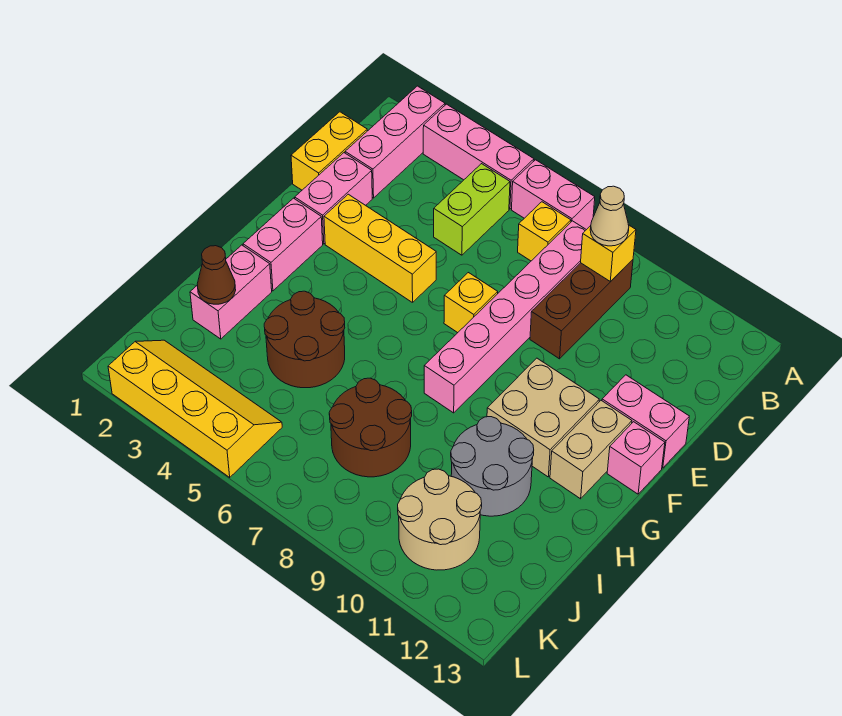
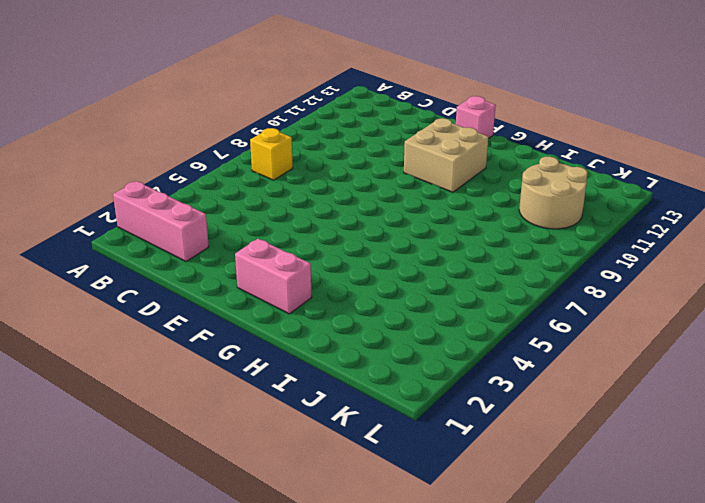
none -> pink 1x3 brick [423,104,534,209]
none -> pink 1x2 brick [512,160,595,230]
none -> lime 1x2 brick [434,164,510,255]

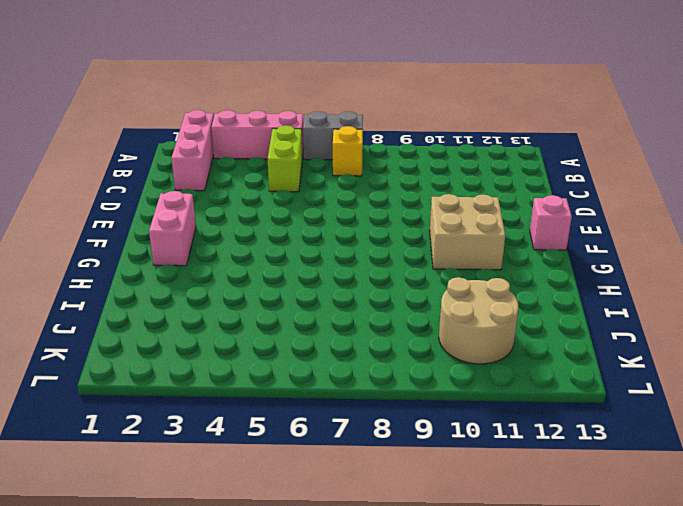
grey 1x2 brick [303,111,363,160] -> pink 1x2 brick [512,160,595,230]
none -> pink 1x6 brick [424,221,586,413]
none -> brown 1x3 brick [530,260,633,359]
none -> yellow 1x2 brick [291,112,367,190]

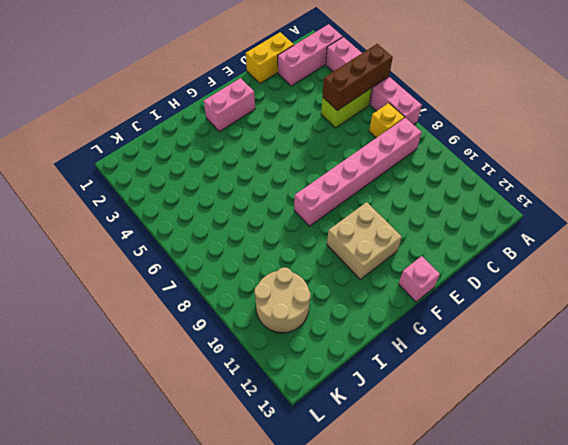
brown 1x3 brick [322,44,393,111] -> brown 1x3 brick moved to [530,260,633,359]
none -> pink 1x2 brick [295,153,372,244]
none -> yellow 1x3 brick [324,194,436,303]
none -> yellow 1x1 brick [444,273,498,333]

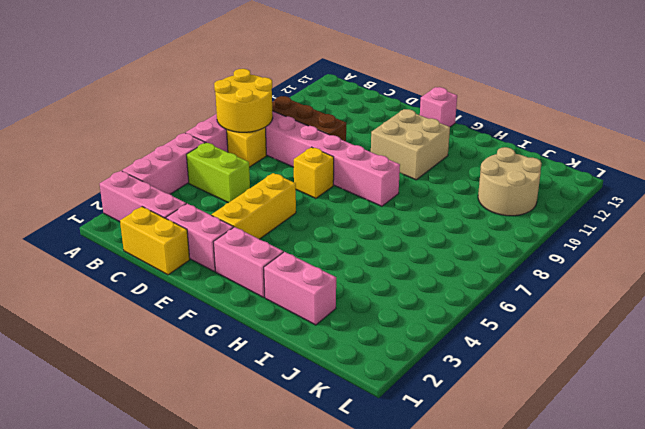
yellow 2x2 round brick [214,69,273,132] -> none
none -> pink 1x2 brick [602,375,689,468]
none -> tan 1x2 brick [550,401,632,499]
none -> brown 2x2 round brick [264,291,345,388]

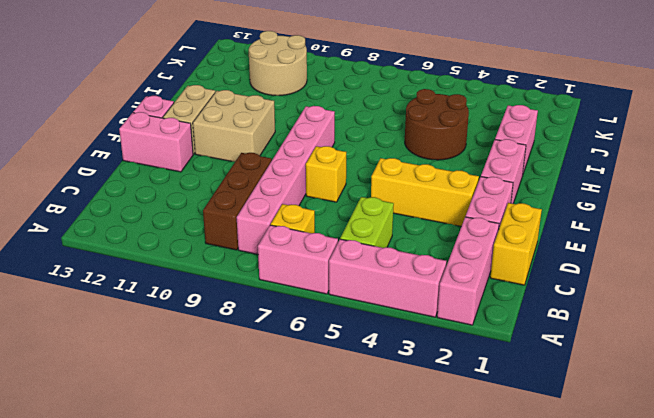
none -> grey 2x2 round brick [451,417,534,516]
none -> brown 2x2 round brick [329,378,412,477]
none -> yellow 2x4 slope [108,340,282,477]

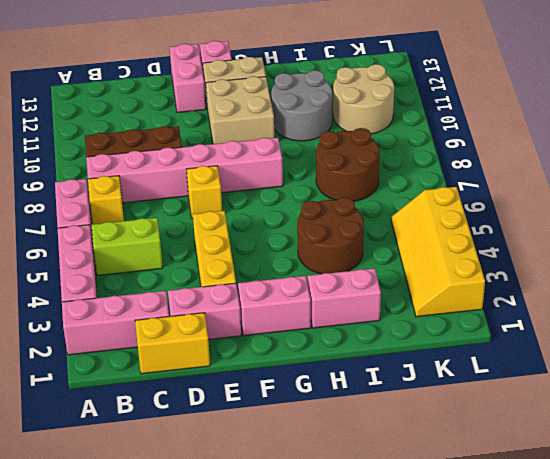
none -> yellow 1x1 brick [581,225,636,282]
none -> brown 1x1 cone [197,246,236,304]
none -> tan 1x1 cone [590,186,629,246]

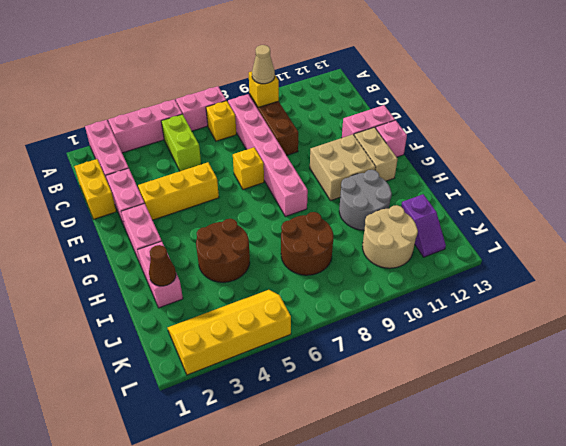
purple 1x2 slope [401,194,446,257] -> none

